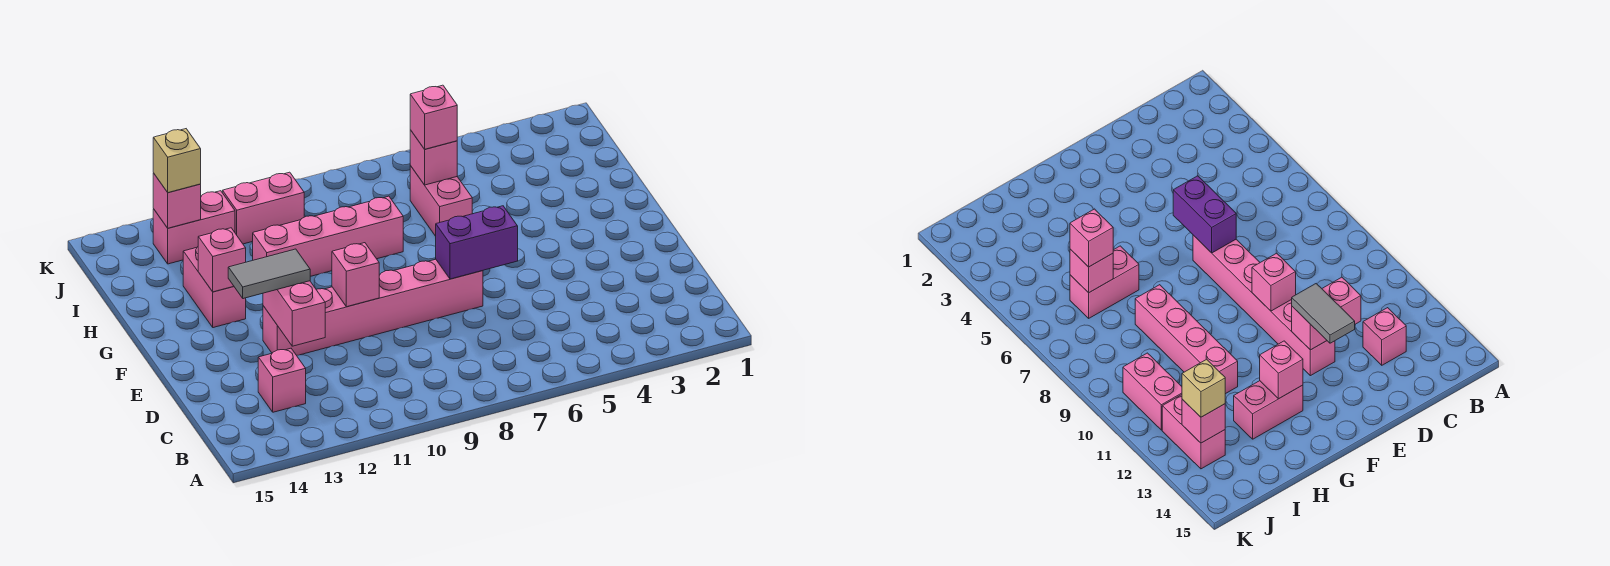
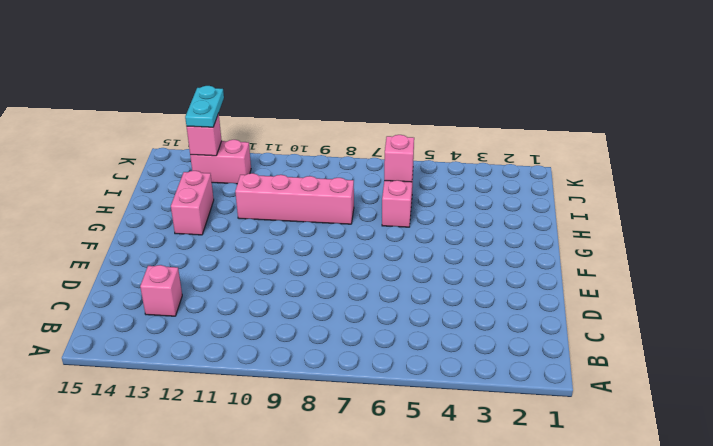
cyan 1x2 plate [185,86,224,127] -> tan 1x1 brick [153,129,201,193]
none -> pink 1x6 brick [263,259,483,355]
none -> pink 1x2 brick [223,172,304,244]
none -> pink 1x2 brick [263,281,325,346]

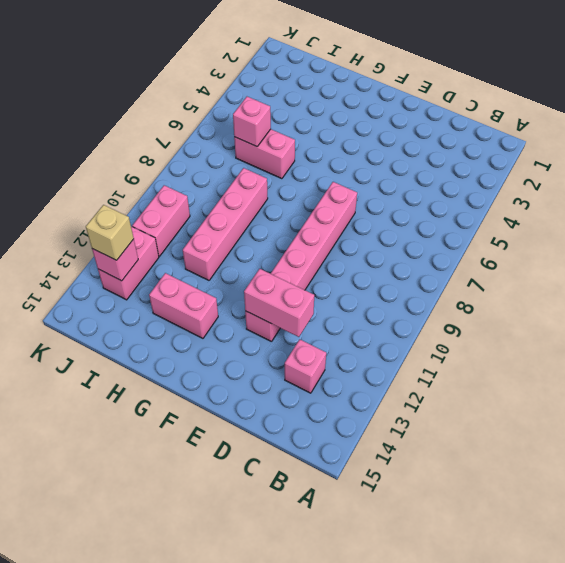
none -> purple 1x2 brick [436,206,518,279]
none -> pink 1x1 brick [332,243,379,307]
none -> pink 1x1 brick [198,228,246,292]

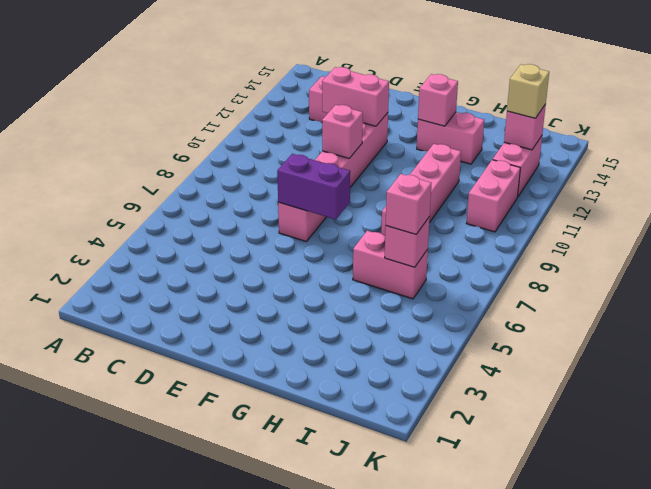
purple 1x2 brick [277,154,350,219] -> purple 1x2 brick turned to [436,206,518,279]
none -> grey 1x2 tile [228,249,310,299]

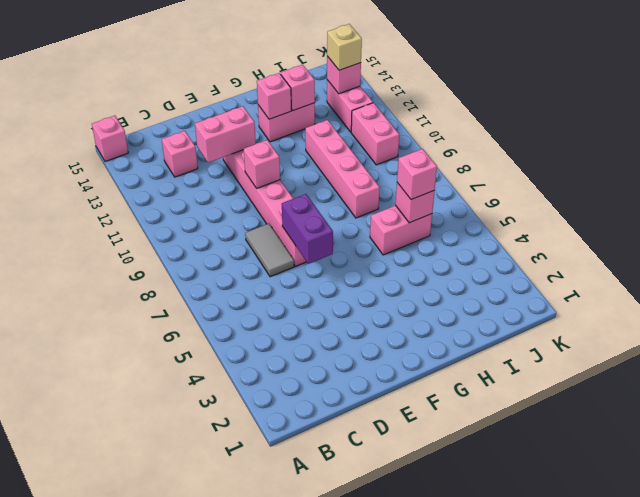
pink 1x1 brick [92,116,128,162] -> none
grey 1x2 tile [245,224,294,277] -> grey 1x2 tile moved to [228,249,310,299]
pink 1x1 brick [281,65,315,111] -> none

